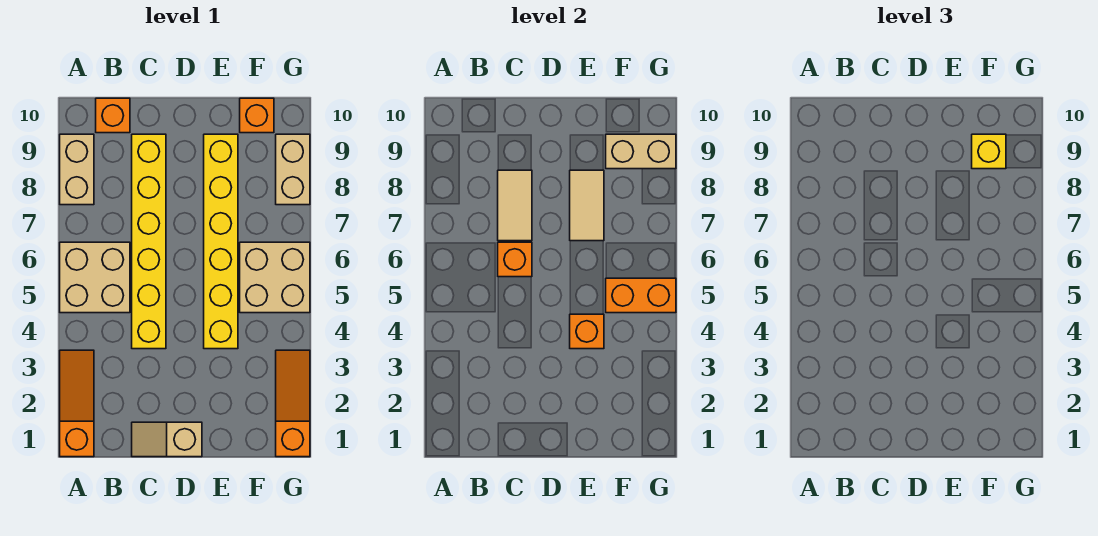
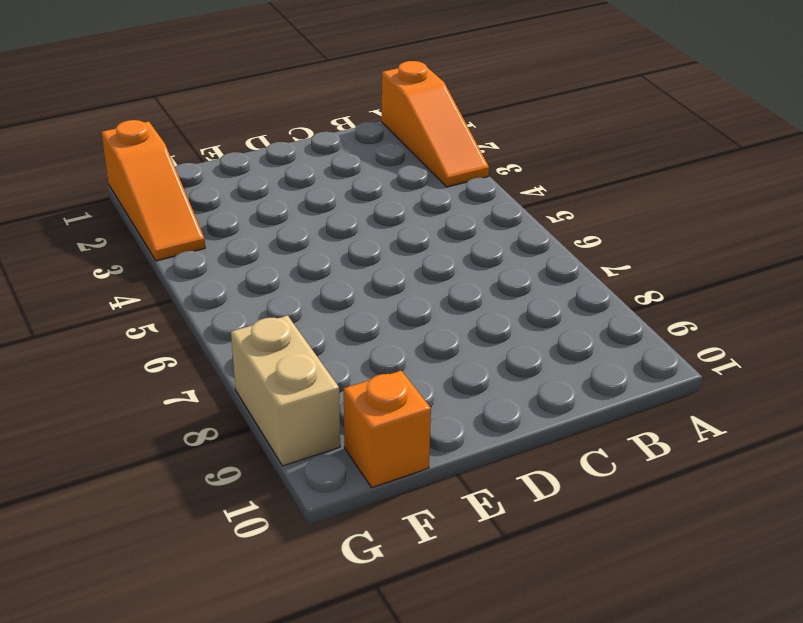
none -> tan 2x2 brick [60,242,130,313]
none -> tan 1x2 brick [60,134,94,205]
none -> orange 1x1 brick [96,98,130,133]

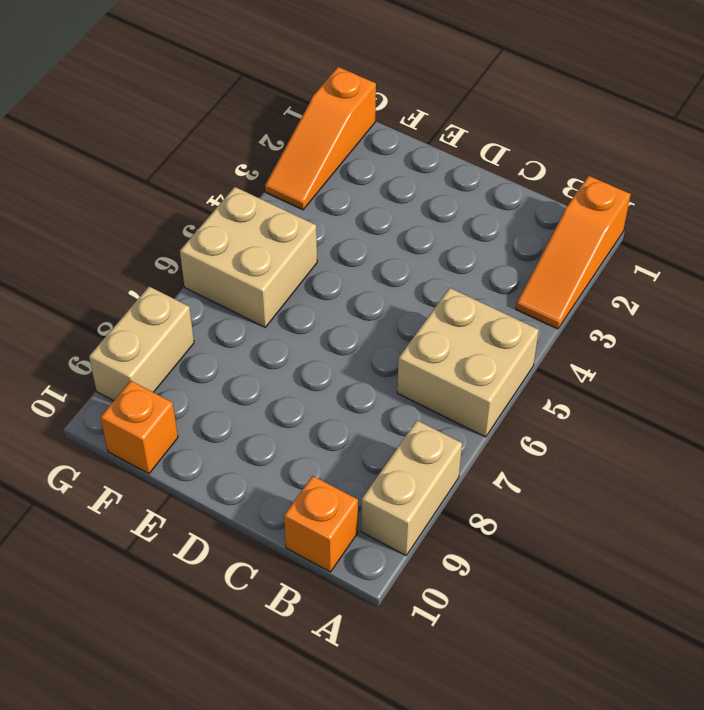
none -> tan 1x2 slope [132,422,202,457]
none -> yellow 1x6 brick [132,134,166,349]
none -> yellow 1x6 brick [204,134,238,349]

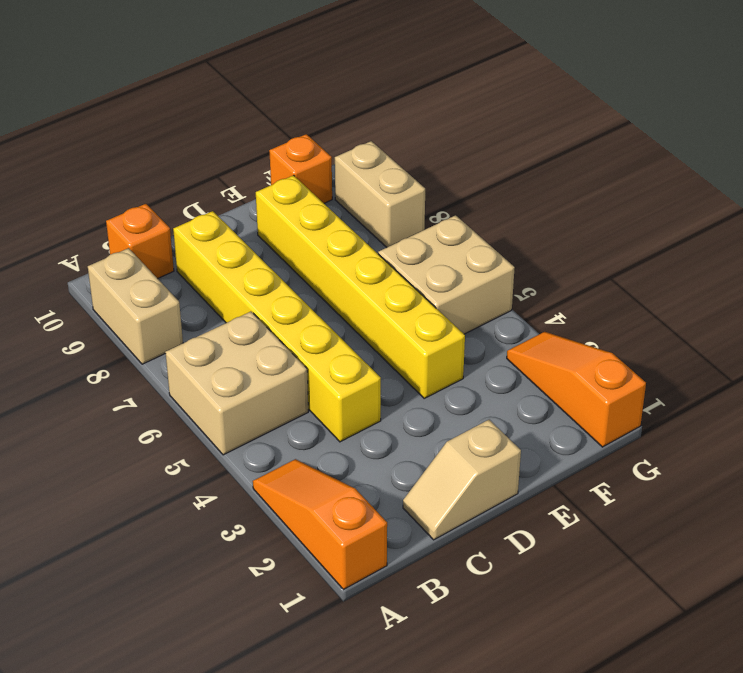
none -> orange 1x1 brick [498,242,532,277]
none -> tan 1x2 tile [498,170,532,241]
none -> orange 1x1 brick [570,314,604,349]

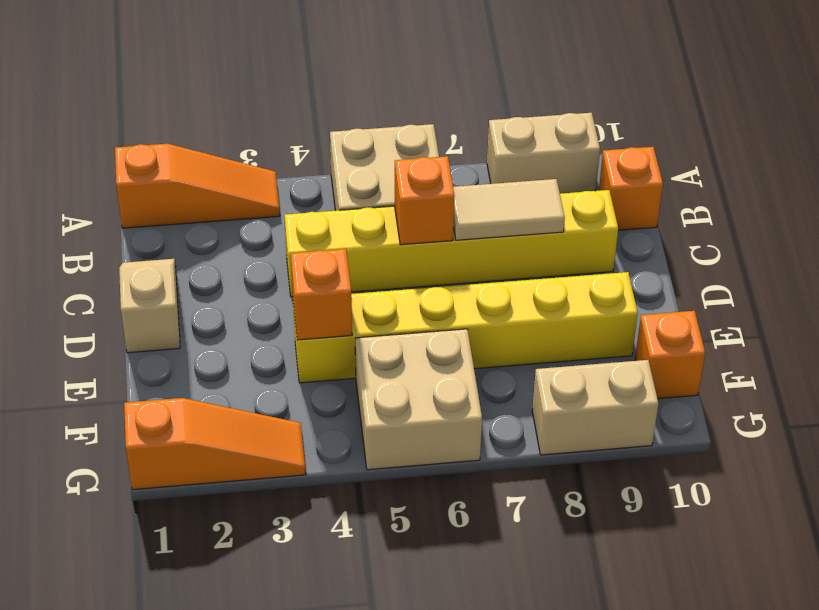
none -> tan 1x2 tile [570,170,604,241]
none -> orange 1x2 brick [606,278,676,313]
none -> tan 1x2 brick [606,134,676,169]

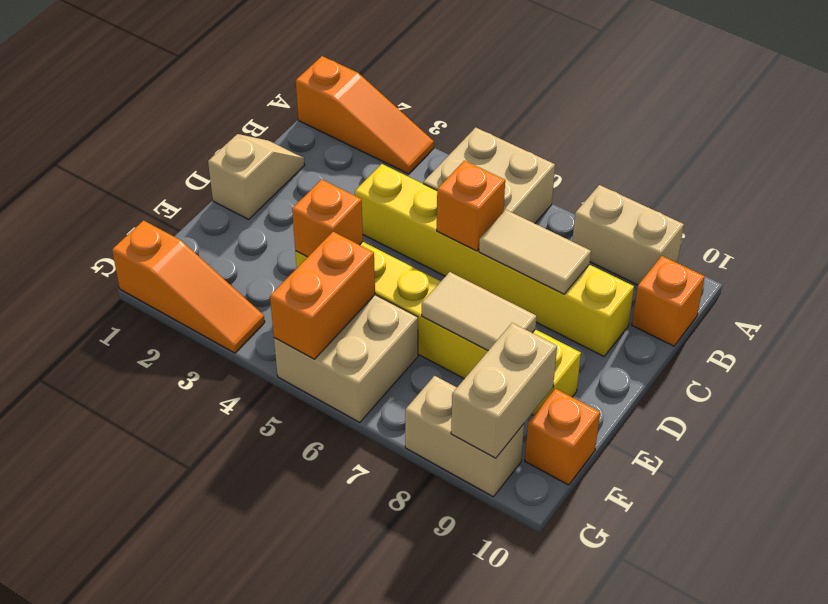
none -> yellow 1x1 brick [972,134,1006,169]

